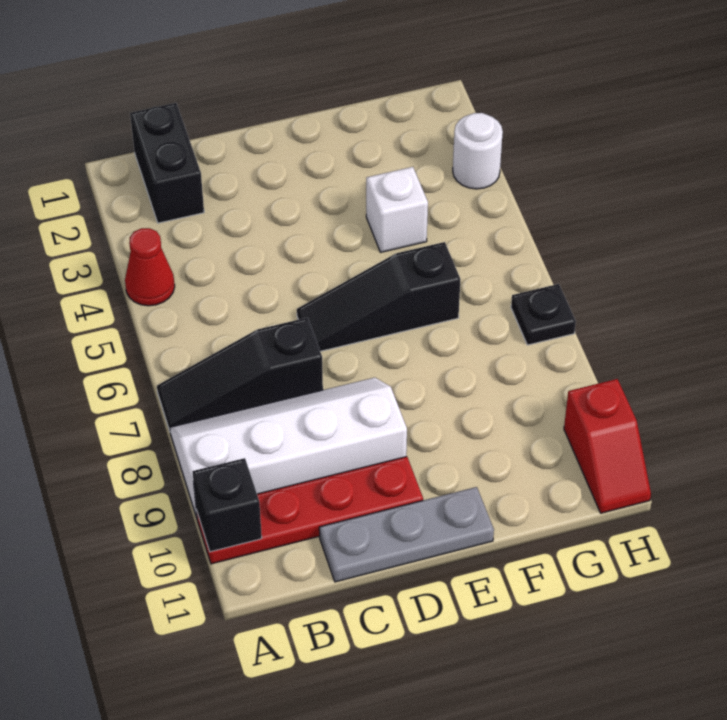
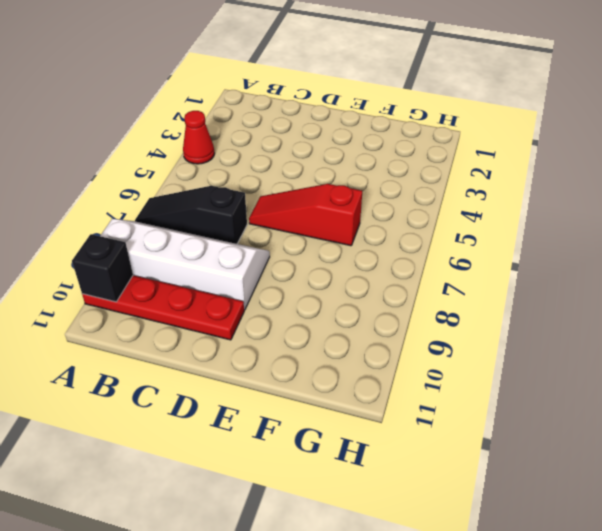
red 1x3 slope [249,184,362,246] -> black 1x3 slope [297,242,461,351]
none -> black 1x2 brick [130,103,204,223]
none -> grey 1x3 plate [319,487,494,582]
none -> white 1x1 brick [366,167,428,252]

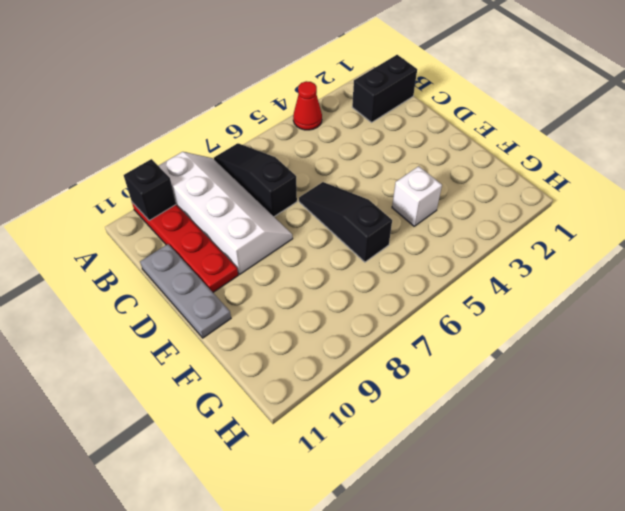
none -> white 1x1 round brick [453,113,503,189]
none -> black 1x1 plate [511,284,576,345]
none -> red 1x2 slope [564,379,651,513]

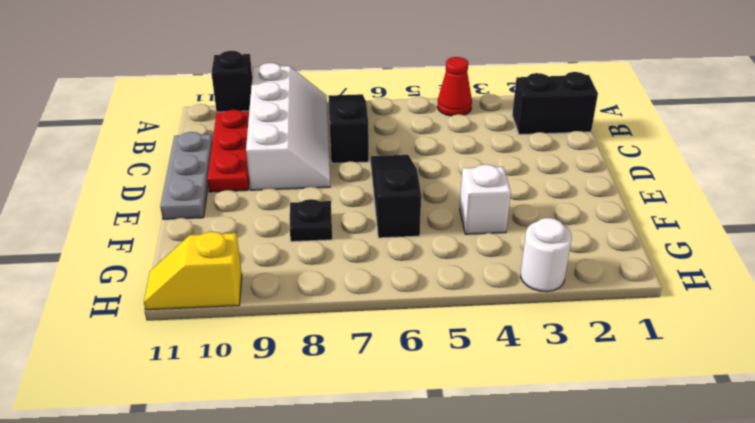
black 1x1 plate [290,199,332,242] -> black 1x1 plate moved to [511,284,576,345]
yellow 1x2 slope [144,232,242,310] -> red 1x2 slope [564,379,651,513]

